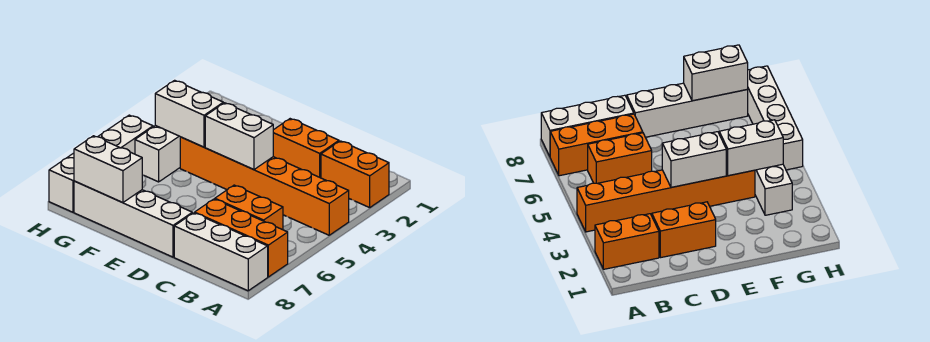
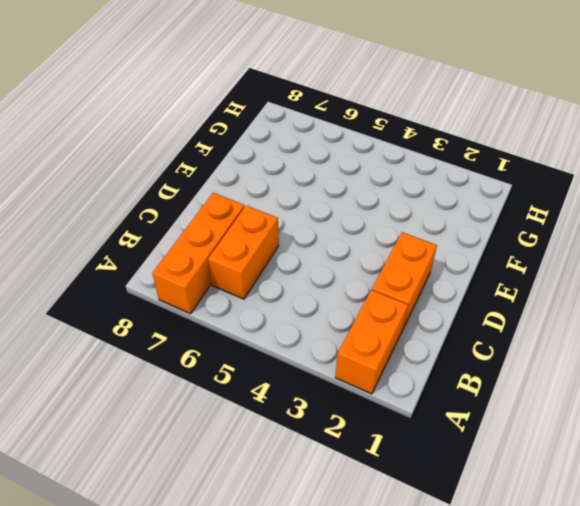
none -> orange 1x6 brick [180,137,349,235]
none -> white 1x3 brick [174,213,268,291]
none -> white 1x4 brick [74,181,192,257]

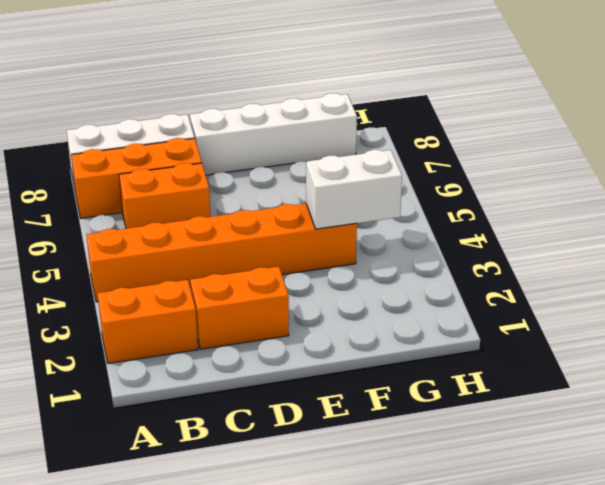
none -> white 1x3 brick [135,125,180,182]
none -> white 1x4 brick [49,115,153,212]
none -> white 1x2 brick [205,103,273,170]

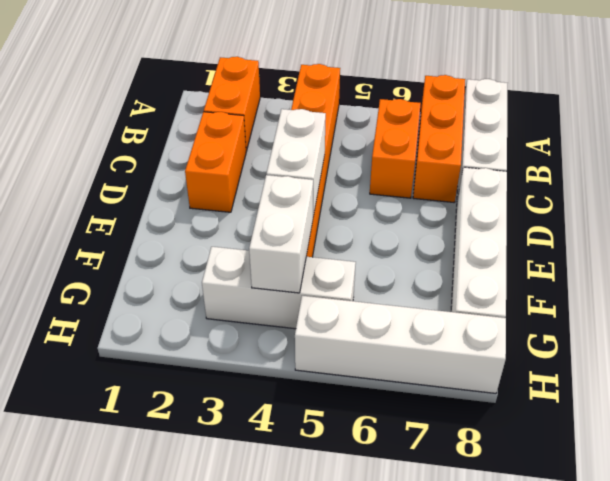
none -> white 1x2 brick [74,136,142,203]

